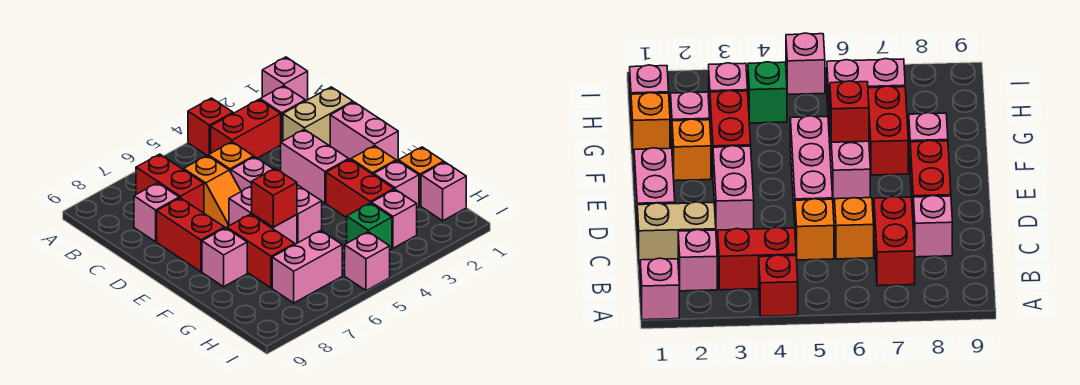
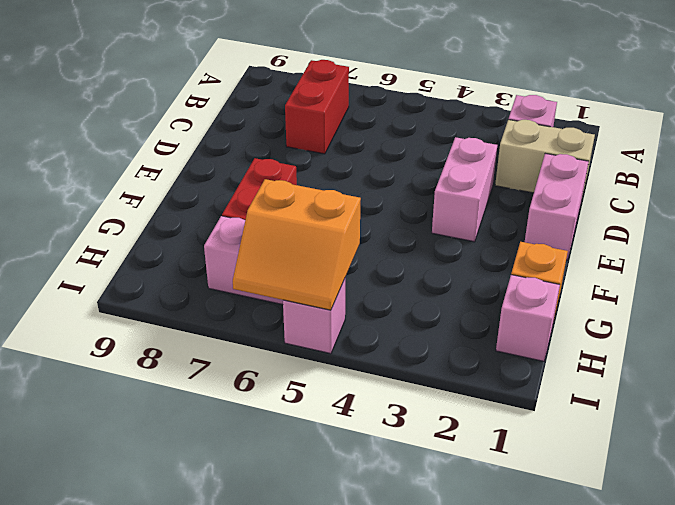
orange 2x2 slope [233,179,361,310] -> none
none -> pink 1x1 brick [262,57,308,101]
none -> red 1x1 brick [188,98,233,156]
none -> red 1x2 brick [211,100,281,158]

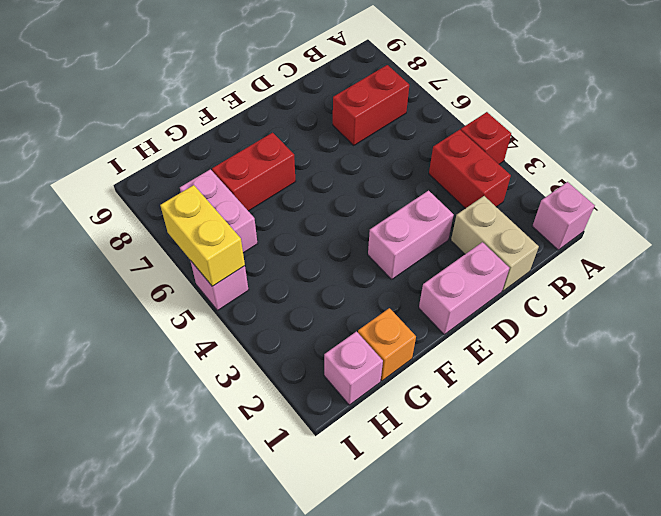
yellow 1x2 brick [160,185,245,286] -> none
none -> pink 1x1 brick [260,86,305,142]
none -> orange 1x1 brick [208,142,254,172]
none -> orange 1x2 slope [184,156,241,228]

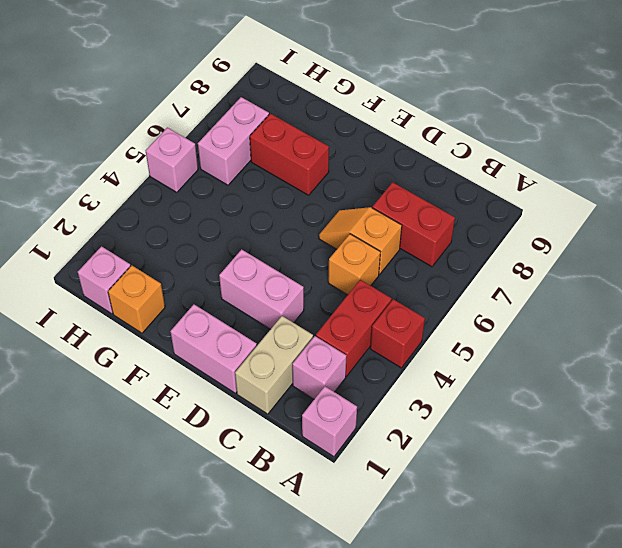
none -> pink 1x1 brick [134,183,179,242]
none -> pink 1x3 brick [231,157,322,243]
none -> red 1x2 brick [157,198,225,272]

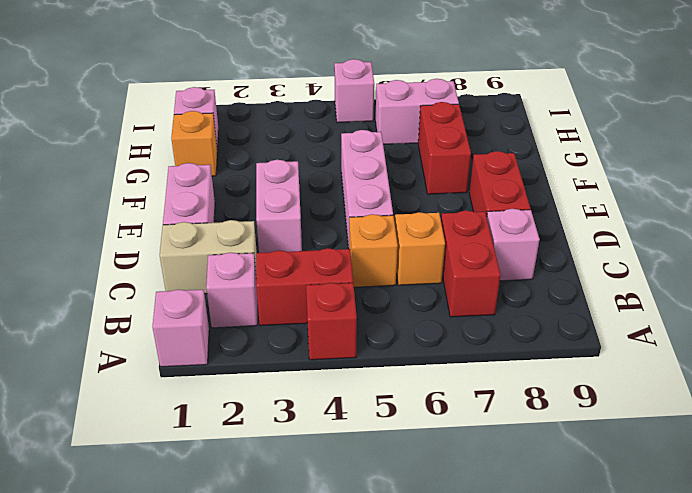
none -> pink 1x2 brick [229,186,297,244]
none -> orange 1x1 brick [351,146,396,175]
none -> red 1x2 brick [326,159,394,218]

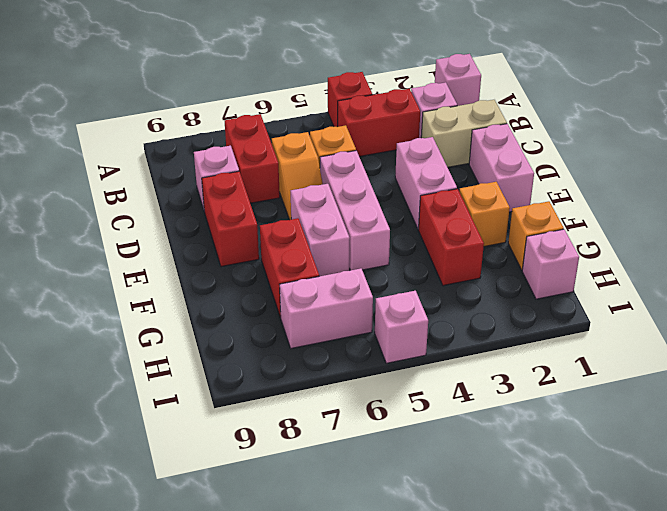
none -> pink 1x1 brick [202,228,247,287]
none -> pink 1x1 brick [374,161,419,207]
none -> pink 1x1 brick [371,189,417,248]

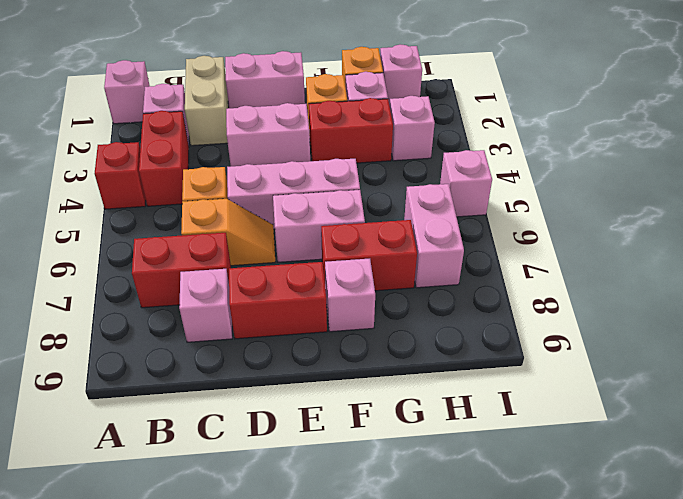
none -> green 1x1 brick [347,203,392,250]
none -> red 1x1 brick [252,168,297,227]

